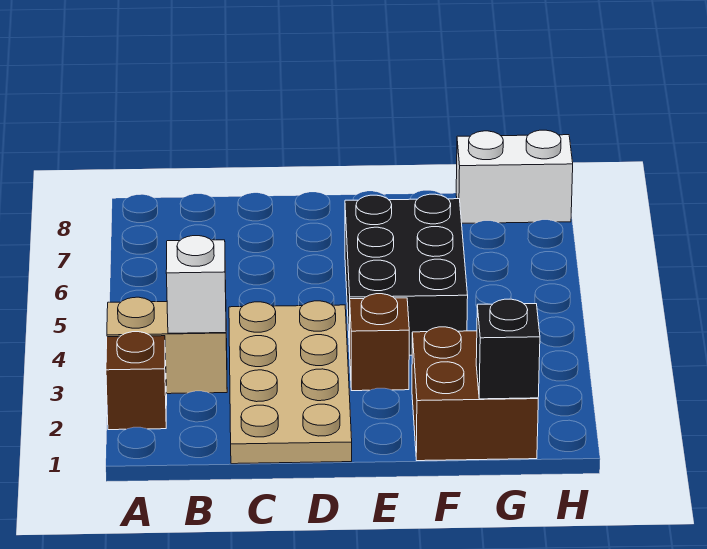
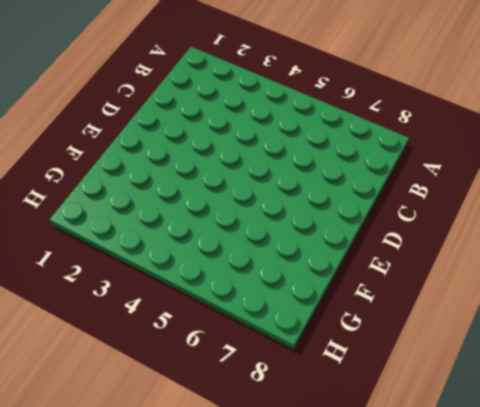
none -> brown 1x1 brick [106,332,167,430]
none -> tan 1x2 brick [107,297,227,394]

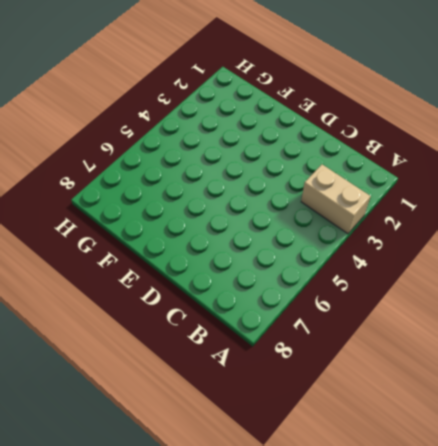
none -> brown 1x1 brick [106,332,167,430]
none -> tan 2x4 plate [229,301,352,464]

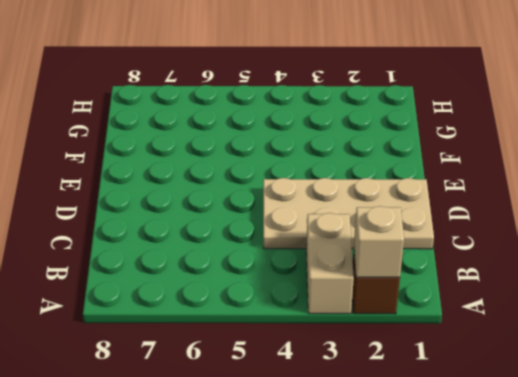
tan 1x1 brick [354,206,404,277] -> none
none -> brown 1x1 brick [350,294,409,391]
none -> black 2x3 brick [345,194,468,355]

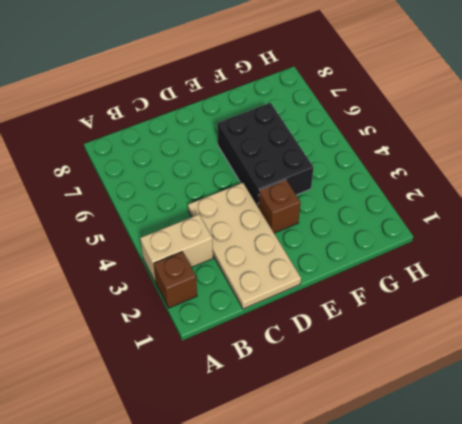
none -> brown 2x2 brick [412,327,538,461]
none -> white 1x2 brick [456,130,573,223]

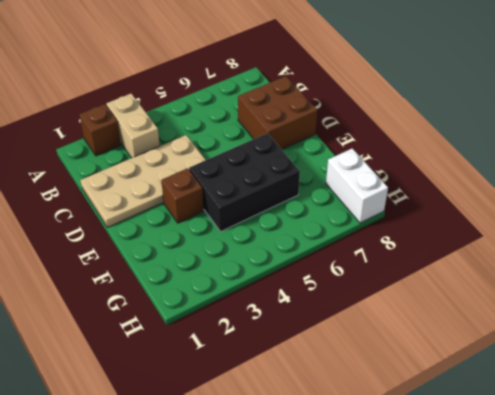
brown 2x2 brick [238,76,317,149] -> brown 2x2 brick moved to [412,327,538,461]
none -> white 1x1 brick [166,236,226,333]
none -> black 1x1 brick [476,299,540,399]

